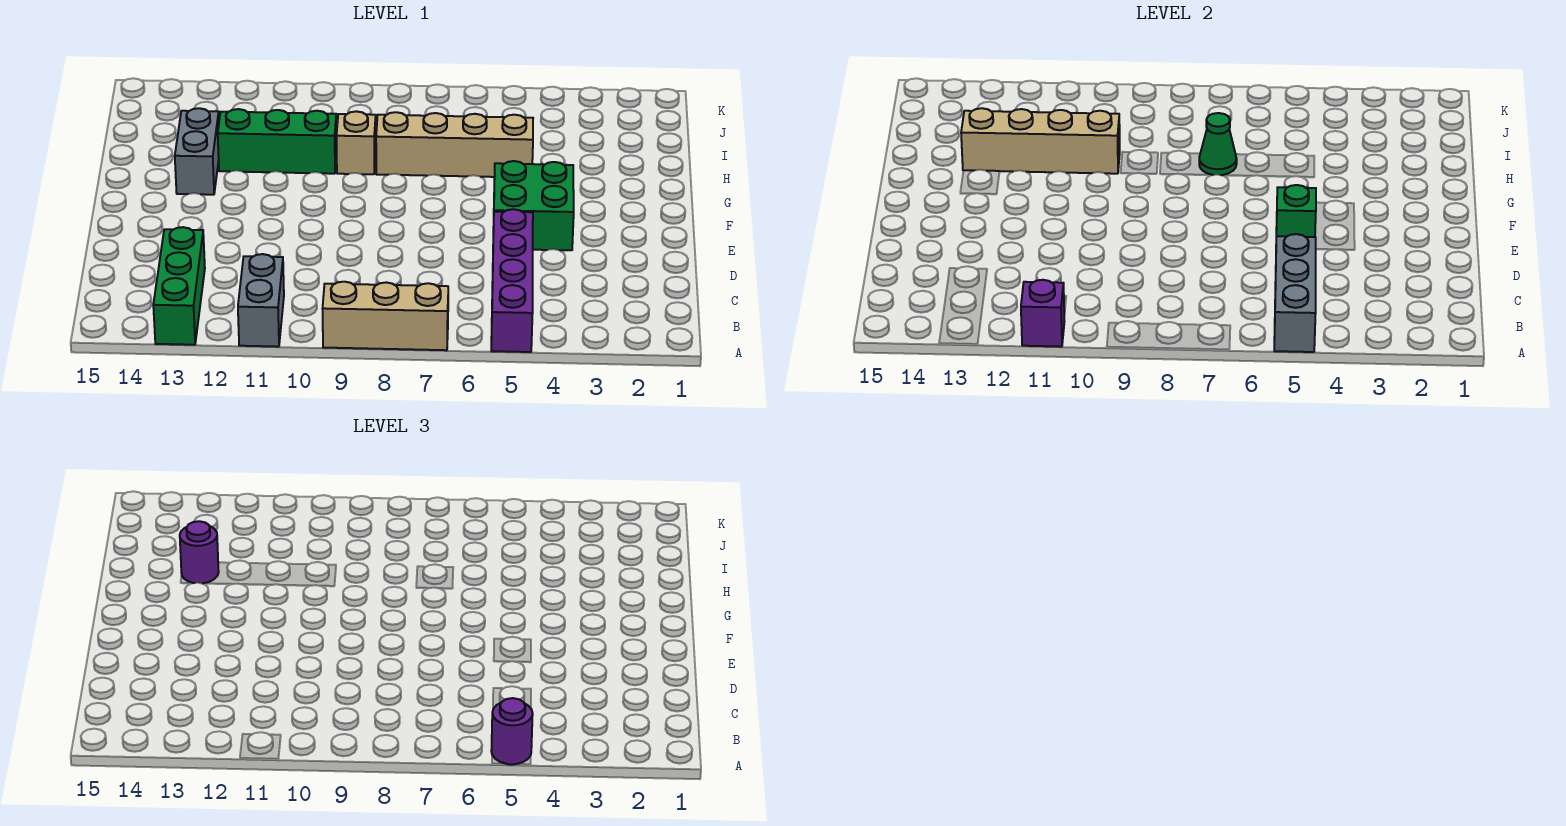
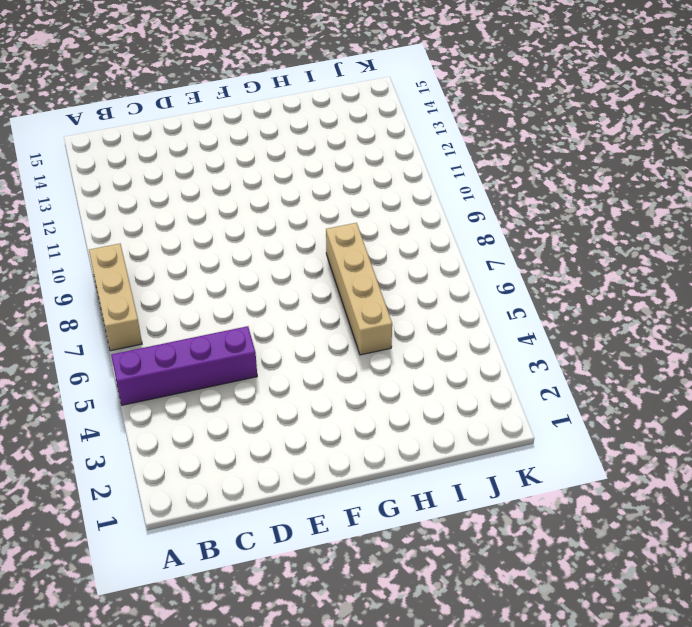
none -> grey 1x2 brick [238,254,284,347]
none -> green 1x3 brick [153,227,205,345]
none -> green 2x2 brick [493,161,574,250]

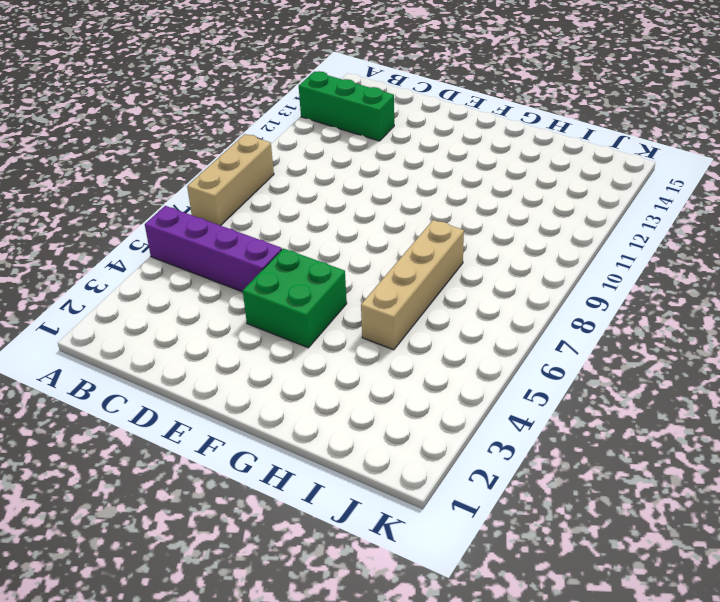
none -> grey 1x2 brick [238,254,284,347]
none -> grey 1x2 brick [175,108,219,195]
none -> tan 1x1 brick [337,111,376,174]

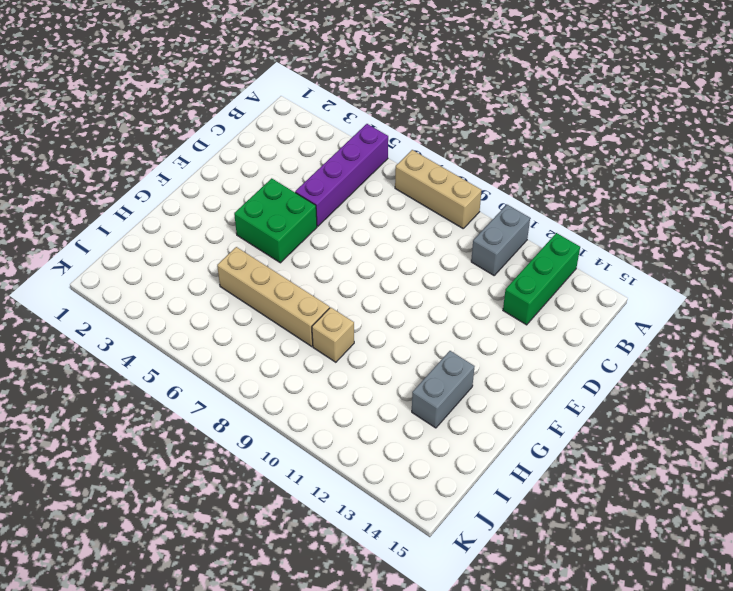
none -> green 1x3 brick [218,109,337,174]
none -> grey 1x3 brick [1274,234,1316,352]
none -> purple 1x1 brick [1021,280,1064,347]

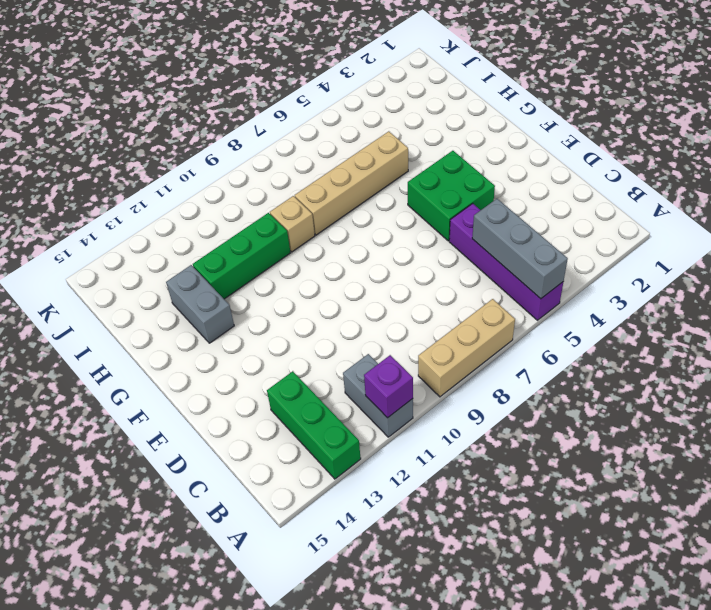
none -> green 1x1 brick [1276,185,1316,237]
none -> green 1x1 cone [1199,113,1237,175]
none -> tan 1x4 brick [961,108,1120,174]

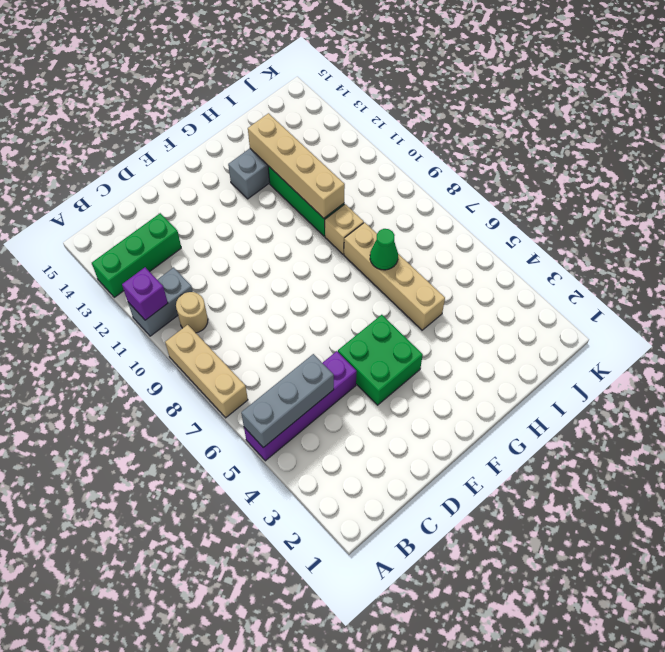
tan 1x1 round brick [176,292,208,333] -> none
none -> green 1x1 brick [1276,185,1316,237]
none -> purple 1x1 round brick [491,698,533,765]
none -> purple 1x1 round brick [180,521,219,584]

